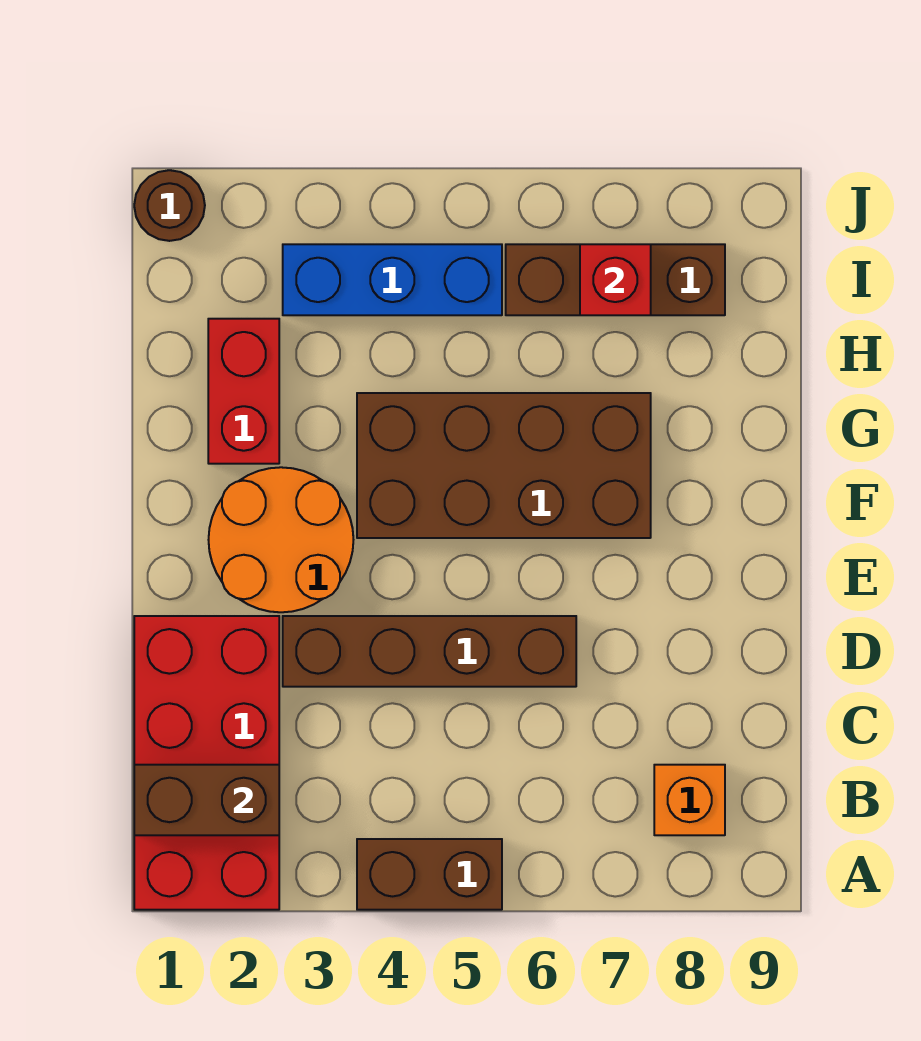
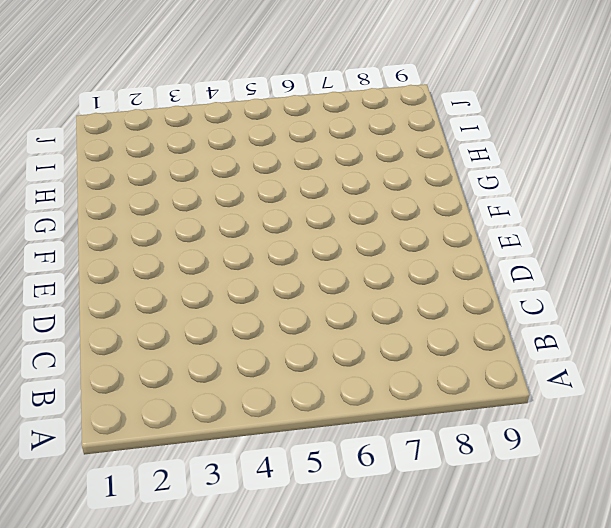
none -> red 2x4 brick [134,616,279,910]
none -> brown 1x2 brick [357,839,502,910]
none -> orange 1x1 brick [654,765,725,835]

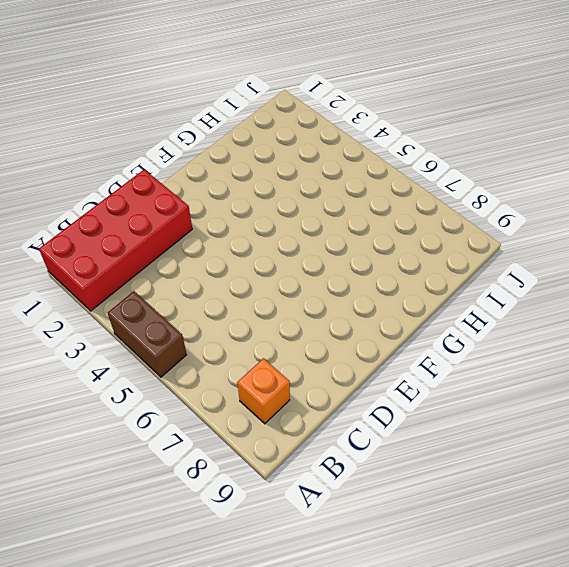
none -> brown 1x4 brick [283,616,576,687]
none -> orange 2x2 round brick [209,467,353,612]
none -> brown 2x4 brick [357,393,651,538]

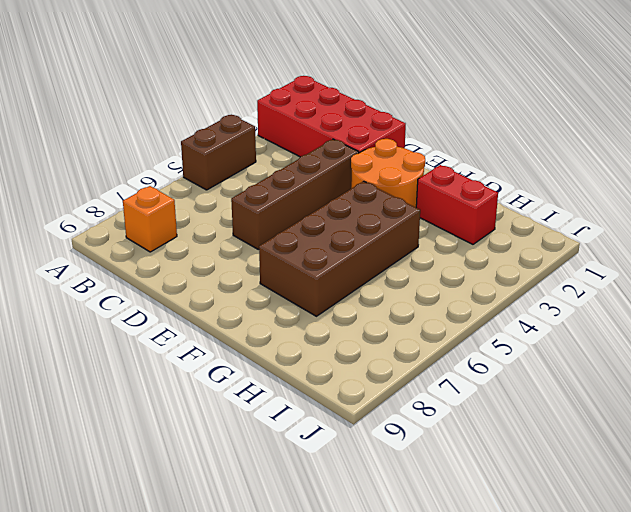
none -> blue 1x3 brick [283,244,502,315]
none -> brown 1x3 brick [506,244,725,315]
none -> brown 1x1 round brick [134,170,205,241]

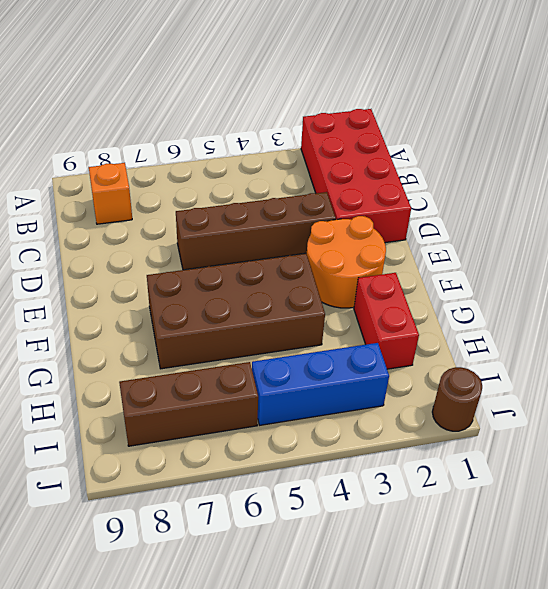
none -> brown 1x2 brick [357,839,502,910]
none -> brown 1x2 brick [134,765,279,835]
none -> red 1x1 brick [580,244,651,315]

